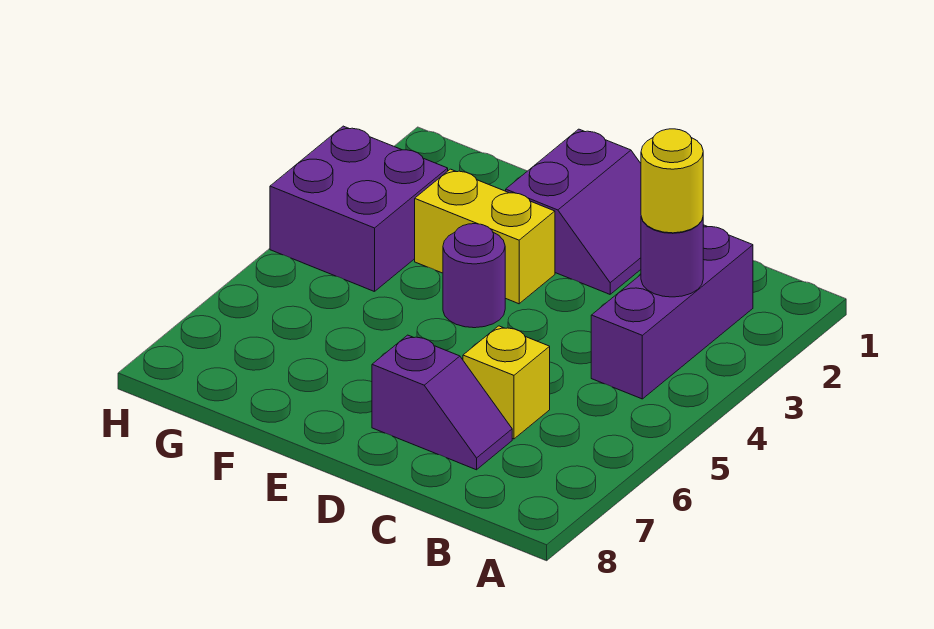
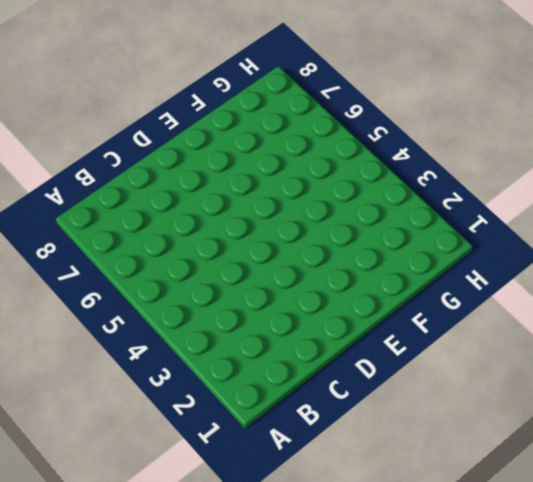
none -> purple 1x3 brick [591,225,753,399]
none -> yellow 1x1 brick [463,326,550,439]

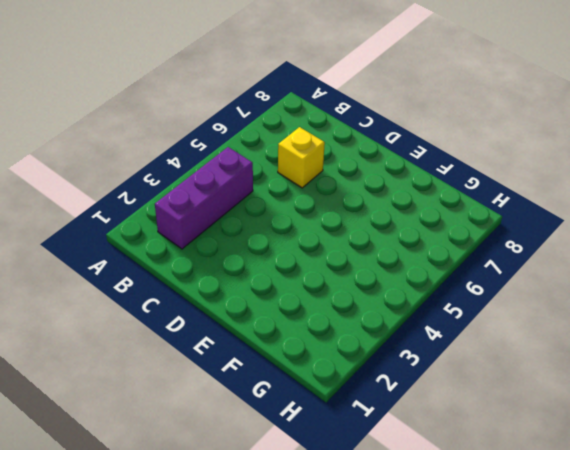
none -> purple 1x2 slope [372,335,512,470]
none -> purple 2x2 slope [506,129,641,294]

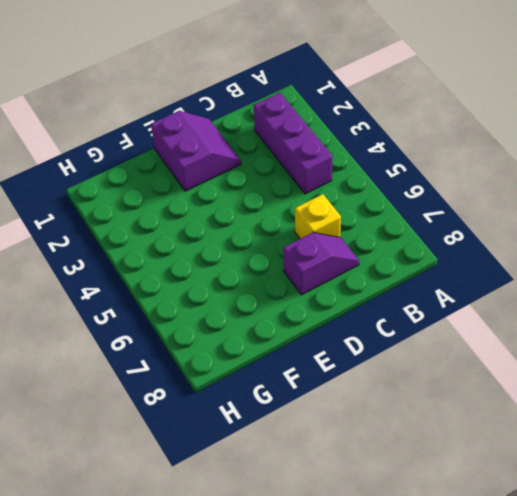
none -> yellow 1x2 brick [415,169,555,304]
none -> purple 1x1 round brick [443,224,505,328]

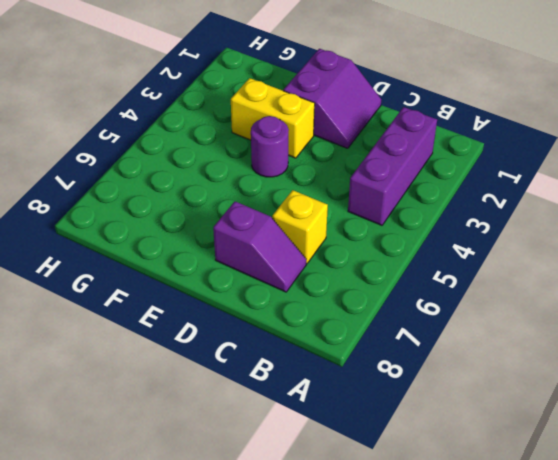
none -> purple 2x2 brick [270,126,448,292]
none -> purple 1x1 round brick [641,217,703,297]

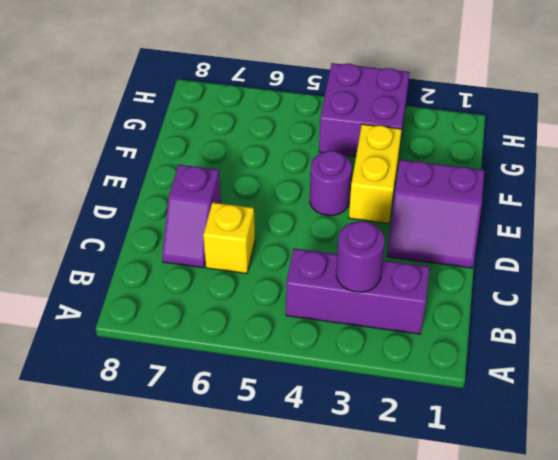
none -> yellow 1x1 round brick [641,129,703,233]

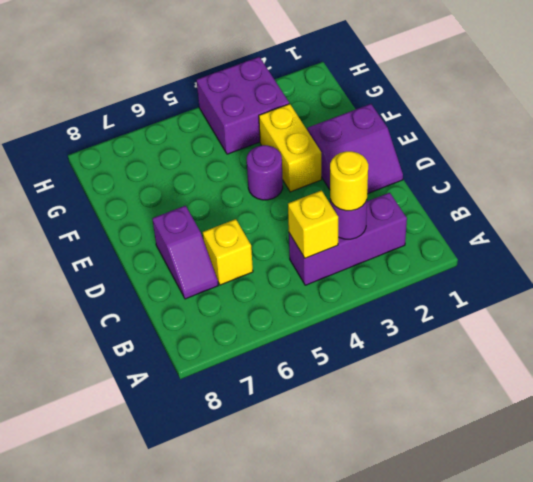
yellow 1x1 brick [288,191,338,258] -> none

